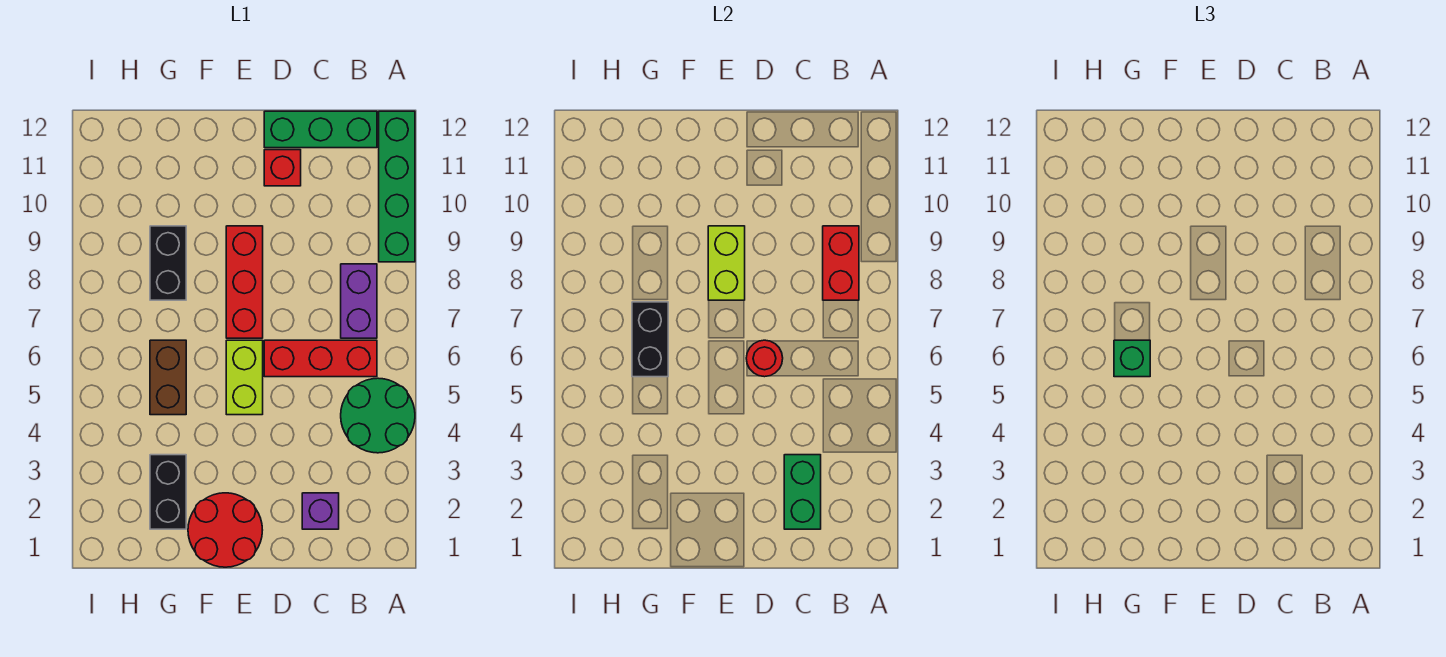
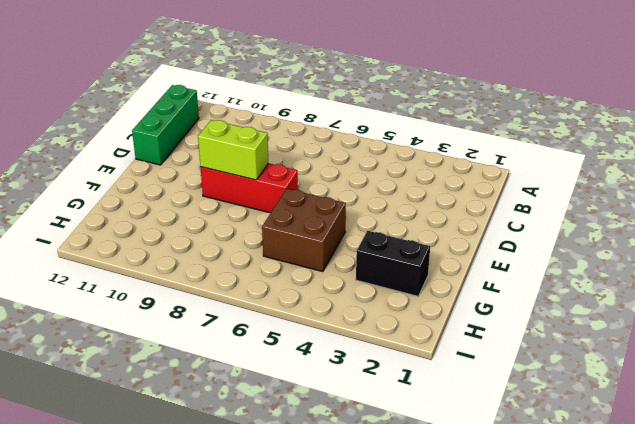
brown 2x2 brick [262,189,346,272] -> brown 1x2 brick [150,340,186,415]
none -> green 2x2 round brick [341,378,415,453]
none -> green 1x4 brick [379,111,415,262]
none -> red 1x3 brick [264,340,377,377]

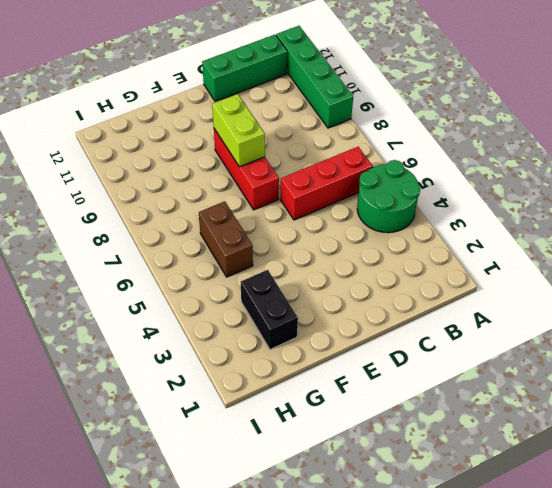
none -> purple 1x2 brick [341,264,377,338]
none -> purple 1x1 brick [302,493,339,529]
none -> red 1x1 brick [264,150,301,186]

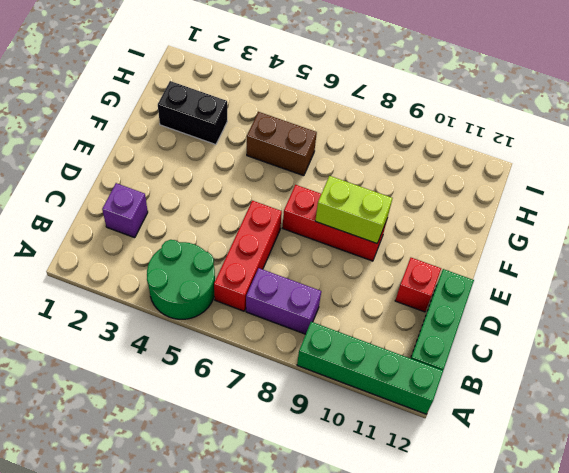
none -> red 2x2 round brick [188,493,262,567]
none -> lime 1x2 brick [226,340,263,415]
none -> black 1x2 brick [150,226,186,300]

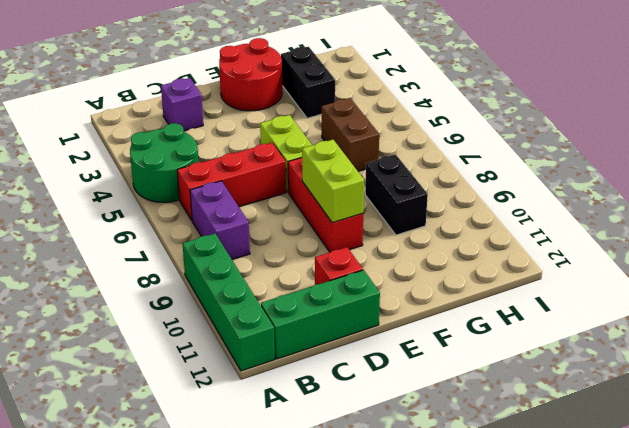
none -> red 1x2 brick [823,226,859,300]
none -> green 1x2 brick [784,455,821,529]
none -> red 1x1 round brick [746,340,783,377]

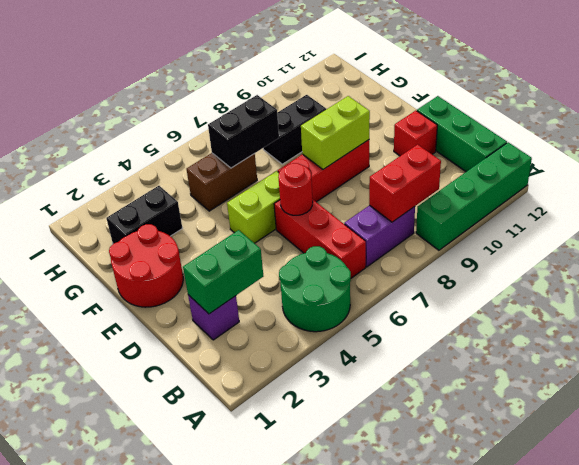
none -> green 1x1 brick [1114,340,1150,377]

